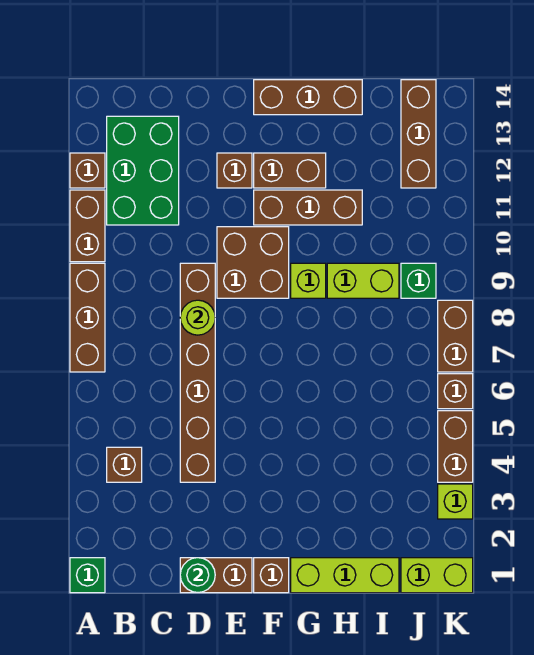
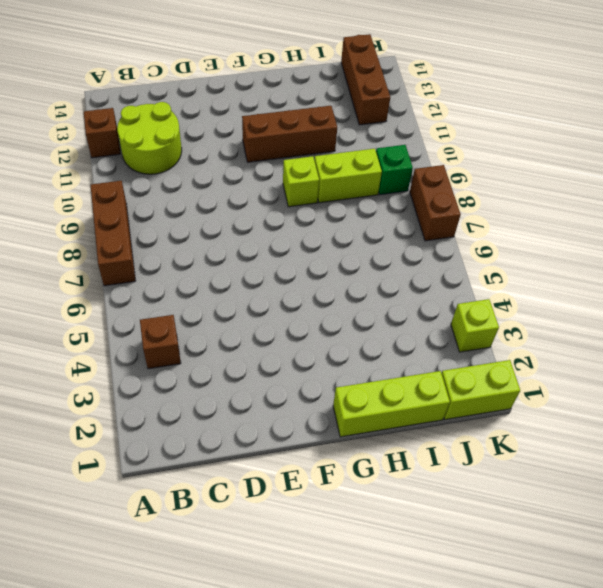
lime 2x2 round brick [117,102,182,174] -> green 2x3 brick [107,116,179,225]
none -> green 1x1 brick [70,558,105,593]
none -> brown 1x2 brick [70,190,105,262]
none -> brown 1x2 brick [180,558,252,593]

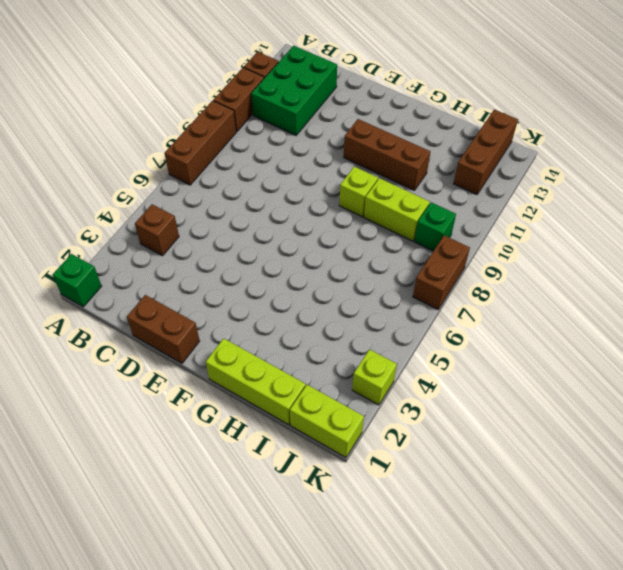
none -> brown 1x6 brick [180,263,215,482]
none -> brown 2x2 brick [217,227,289,298]
none -> brown 1x1 brick [217,153,252,188]

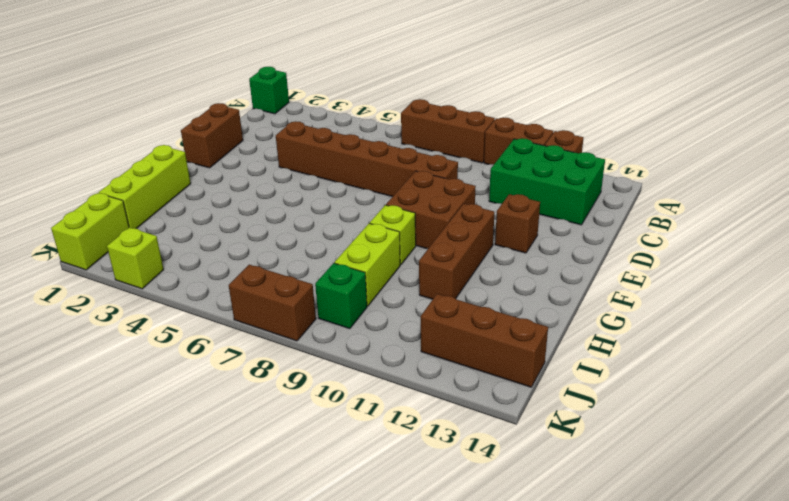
none -> brown 1x1 brick [107,447,142,482]
none -> brown 1x1 brick [254,558,289,593]
none -> brown 1x2 brick [254,153,326,188]

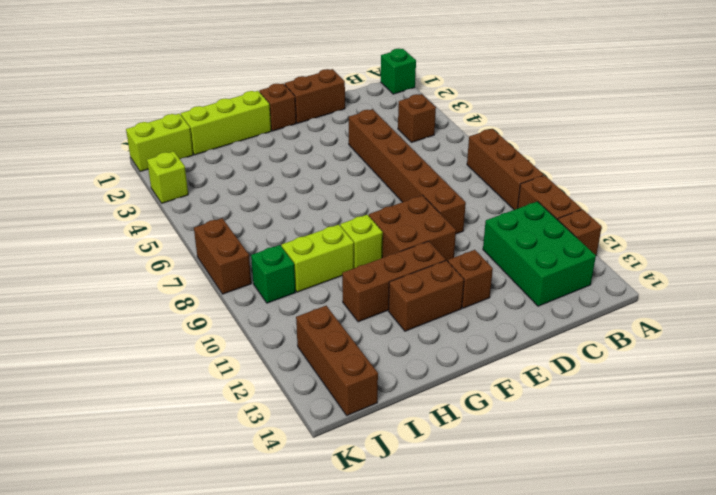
none -> brown 1x3 brick [254,80,362,115]
none -> brown 1x2 brick [438,411,473,482]
none -> brown 1x1 brick [438,374,473,409]

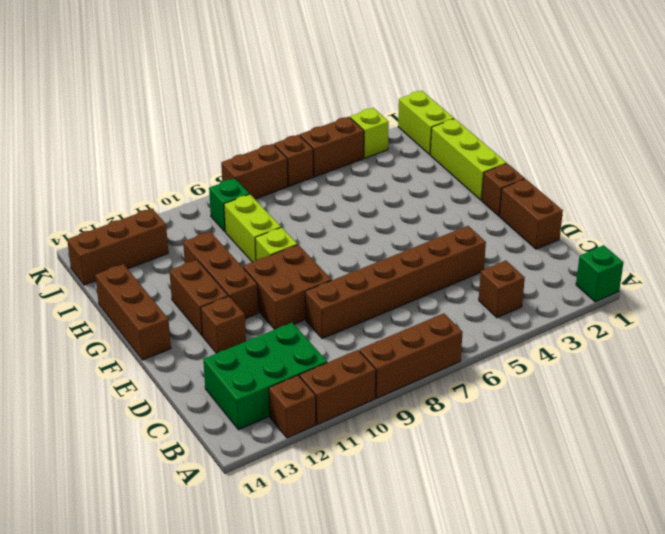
none -> green 1x1 round brick [180,558,215,593]
none -> lime 1x1 round brick [180,300,215,335]

